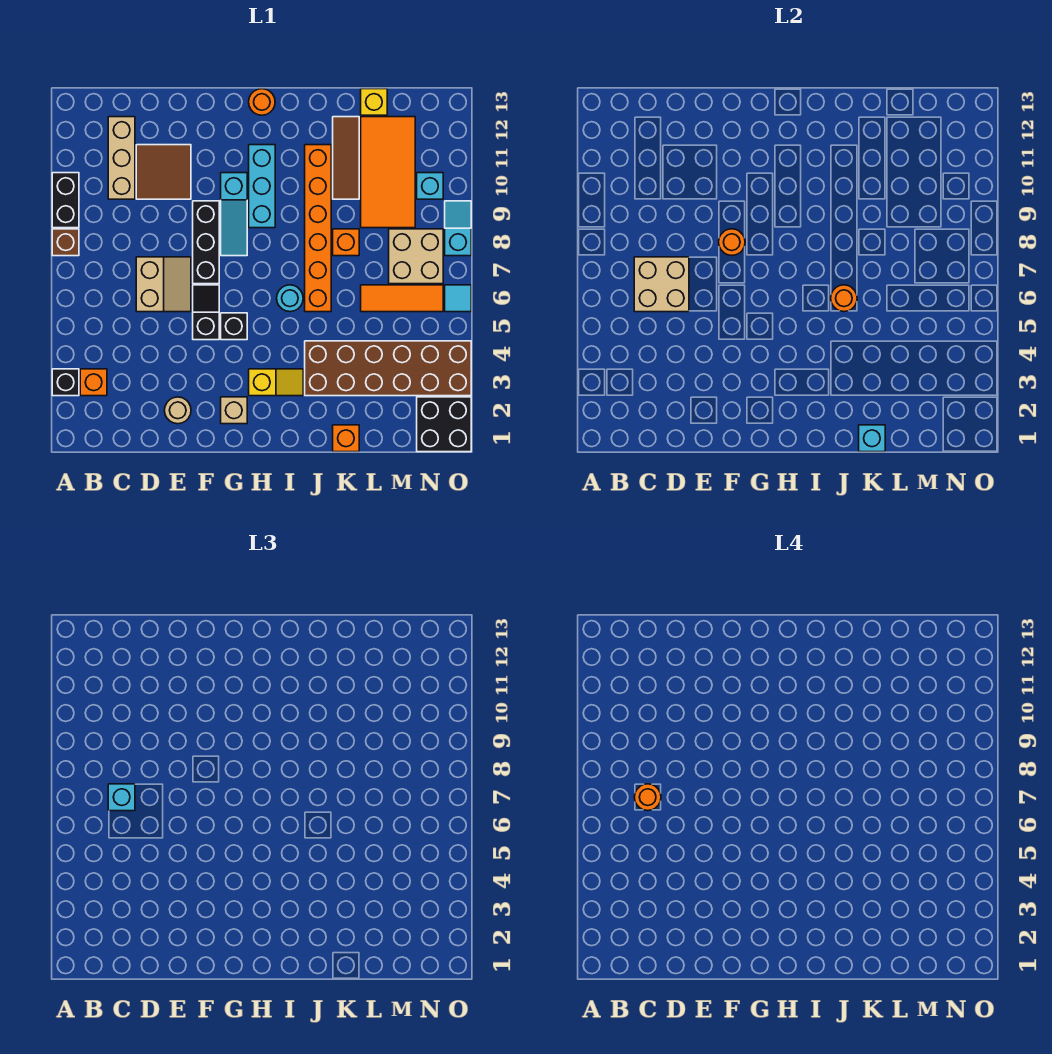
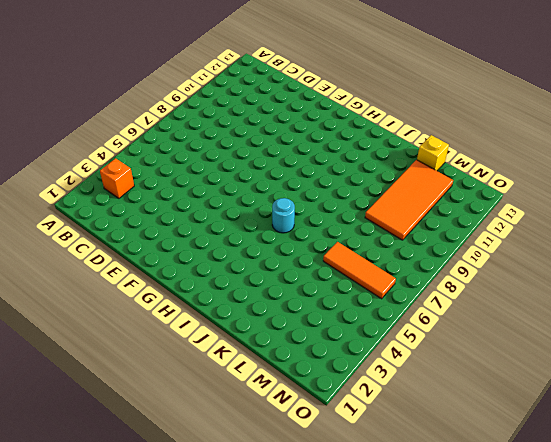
none -> black 1x1 brick [52,369,79,396]
none -> brown 1x1 brick [52,229,79,256]
none -> black 1x2 brick [52,173,79,228]
none -> tan 1x3 brick [108,117,135,199]

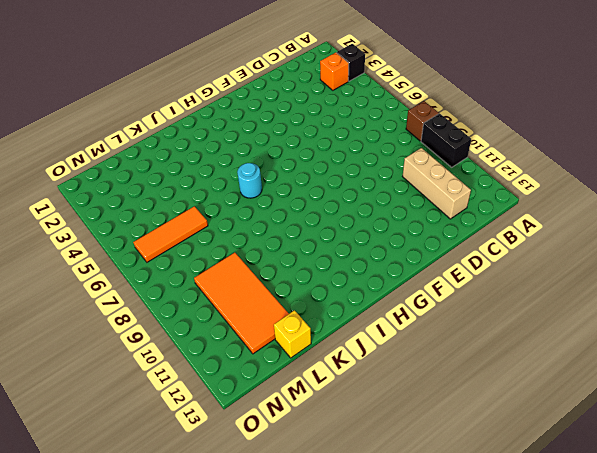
none -> tan 2x2 slope [136,257,191,312]
none -> brown 2x2 tile [136,145,191,199]
none -> tan 1x1 round brick [165,397,191,424]
none -> black 1x2 slope [193,285,219,340]

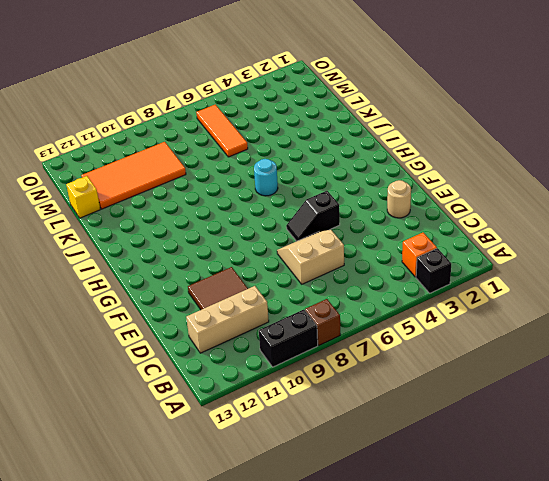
none -> black 1x3 brick [193,201,219,284]
none -> tan 1x1 brick [221,397,247,424]
none -> black 1x1 brick [221,313,247,340]
none -> cyan 1x3 slope [221,173,247,256]

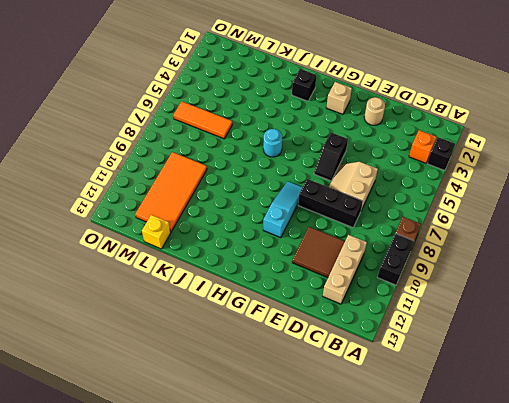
black 1x3 brick [298,179,363,228] -> black 1x3 brick turned to [193,201,219,284]
black 1x1 brick [292,69,316,101] -> black 1x1 brick moved to [221,313,247,340]
none -> yellow 1x2 slope [249,369,303,396]
none -> cyan 1x3 brick [249,145,275,228]
none -> orange 1x1 round brick [249,89,275,115]
none -> brown 2x6 brick [305,341,471,396]

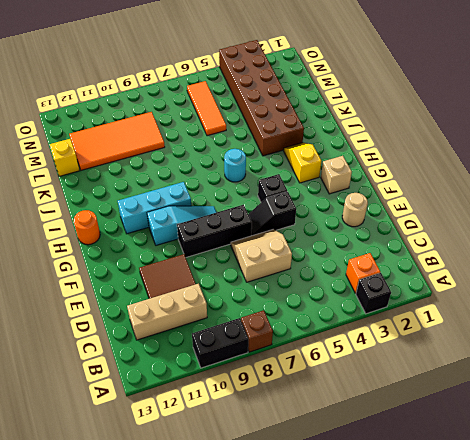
none -> orange 1x6 brick [305,145,331,312]
none -> orange 1x1 brick [333,425,359,452]
none -> orange 1x1 brick [333,229,359,256]
none -> brown 1x3 tile [333,117,359,199]

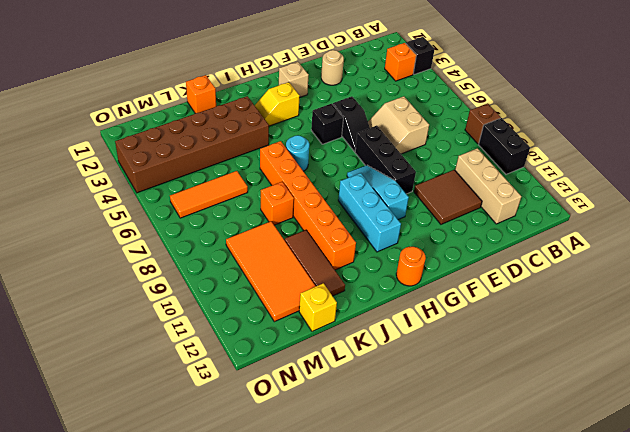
none -> tan 2x2 brick [389,229,443,284]
none -> black 2x2 brick [417,397,471,452]
none -> cyan 1x1 brick [417,173,443,199]
none -> cyan 1x1 tile [445,285,471,312]

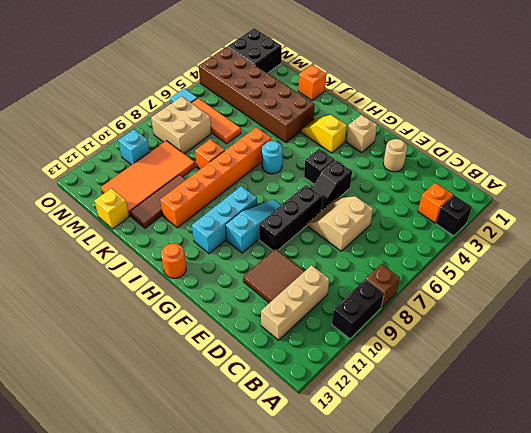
none -> cyan 1x2 slope [445,201,471,256]
none -> tan 2x2 brick [634,257,689,312]
none -> orange 1x1 round brick [719,229,745,255]
none -> orange 1x1 round brick [831,285,857,312]

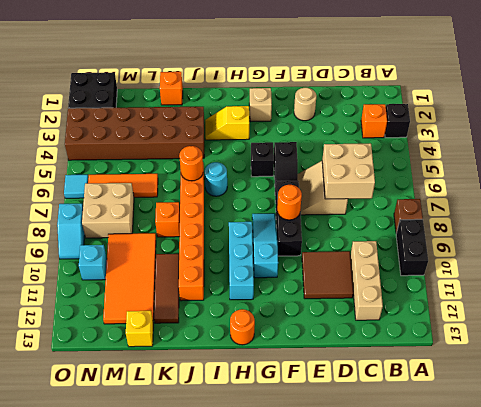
none -> cyan 1x1 brick [859,425,885,452]
none -> cyan 1x1 brick [108,784,135,811]
none -> orange 1x1 round brick [634,784,661,811]

